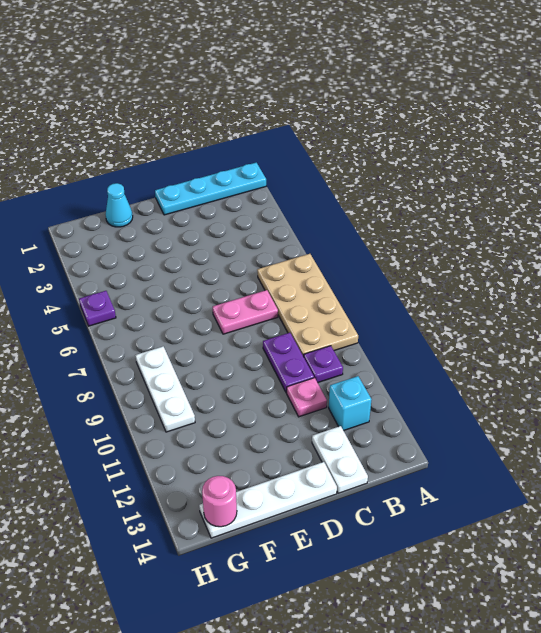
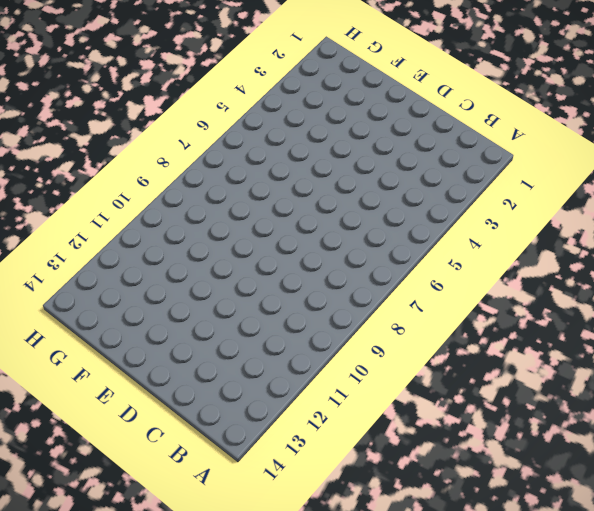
none -> cyan 1x4 plate [155,163,266,215]
none -> tan 2x4 plate [257,254,358,357]
none -> purple 1x1 plate [304,346,343,383]

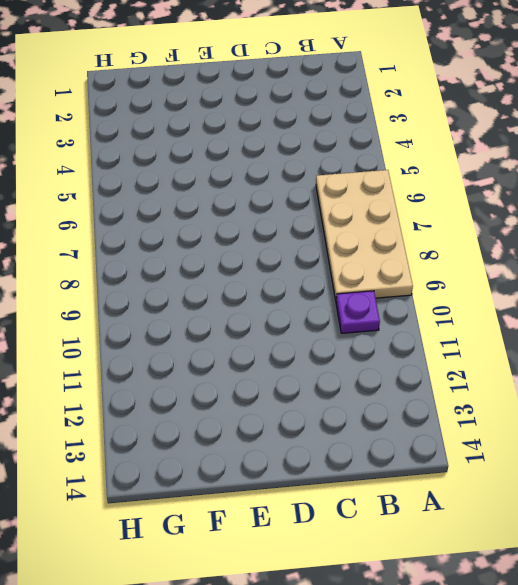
none -> cyan 1x4 plate [155,163,266,215]
none -> cyan 1x1 brick [329,376,372,431]
none -> pink 1x2 plate [213,290,278,334]

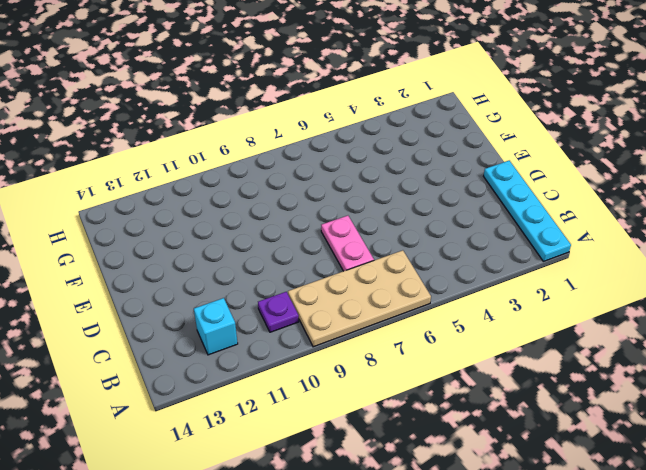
none -> purple 1x2 plate [263,333,314,393]
none -> pink 1x1 plate [287,378,327,417]
none -> white 1x2 plate [312,426,368,493]

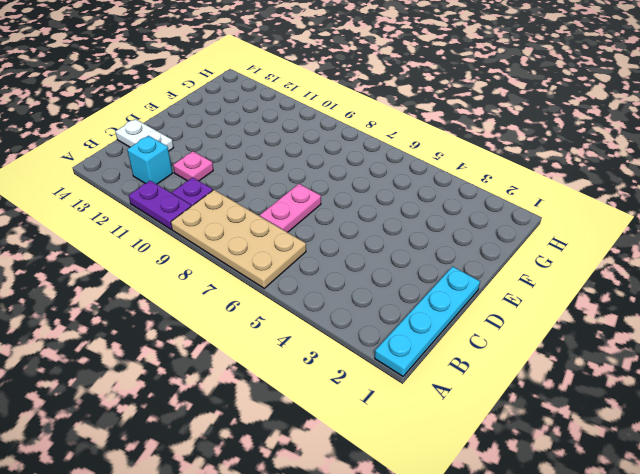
purple 1x2 plate [129,180,191,229] -> purple 1x2 plate moved to [263,333,314,393]
none -> white 1x4 plate [199,462,337,538]
none -> cyan 1x1 cone [106,183,133,227]
none -> white 1x3 plate [135,346,195,432]

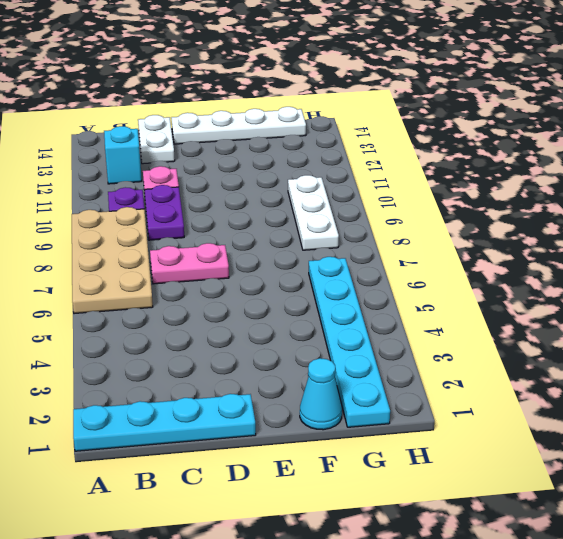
cyan 1x6 plate [309,257,390,427] -> none
none -> purple 1x1 plate [79,291,116,326]
none -> pink 1x1 round brick [202,476,237,527]

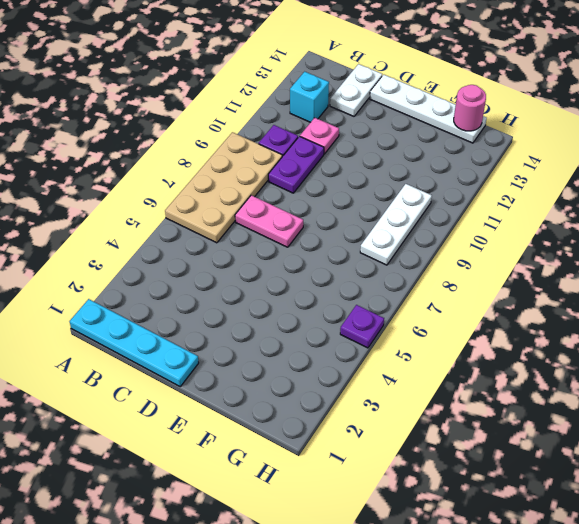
none -> cyan 1x1 cone [106,183,133,227]

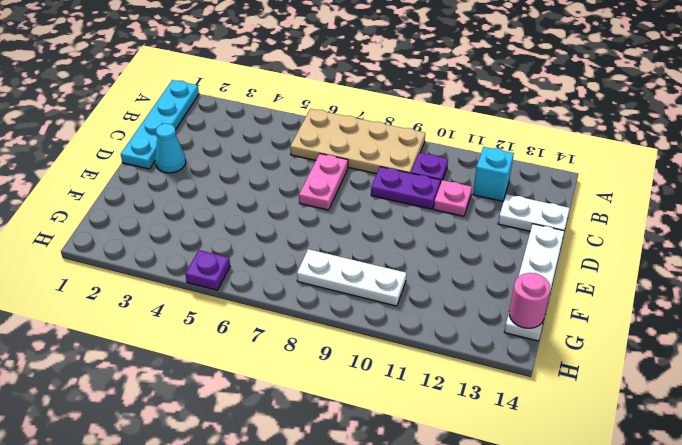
cyan 1x1 cone [155,123,186,173] -> cyan 1x1 cone moved to [106,183,133,227]

